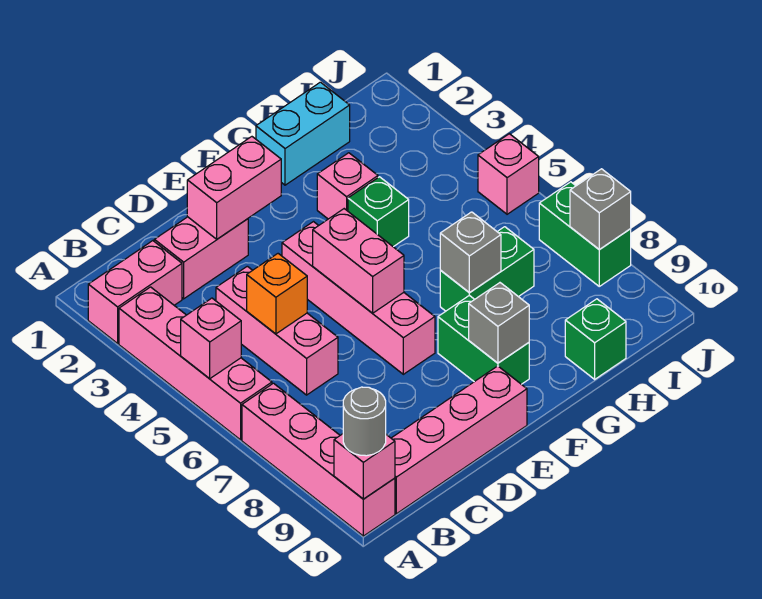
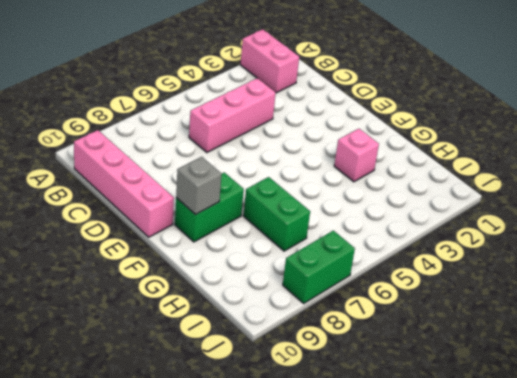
none -> pink 1x4 brick [119,287,272,440]
none -> pink 1x4 brick [242,383,395,536]
none -> pink 1x2 brick [154,217,248,299]

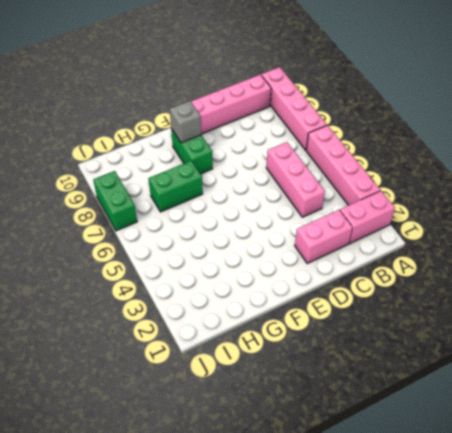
none -> pink 1x4 brick [282,222,435,374]
none -> cyan 1x2 brick [256,82,350,185]
none -> pink 1x1 brick [317,153,378,219]

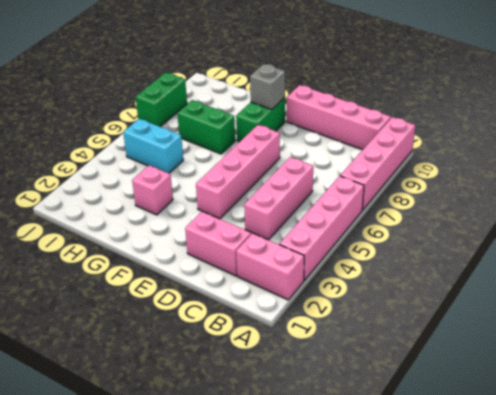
cyan 1x2 brick [123,119,183,173] -> cyan 1x2 brick moved to [256,82,350,185]
none -> green 1x1 brick [348,177,409,247]
none -> green 1x1 brick [565,299,626,379]
none -> pink 1x1 brick [478,134,539,214]

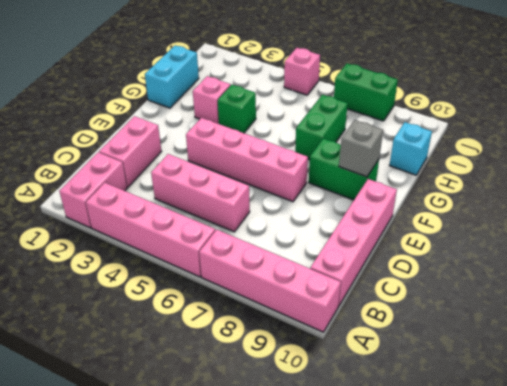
cyan 1x1 brick [390,122,432,175] -> green 1x1 brick [565,299,626,379]
none -> pink 1x1 brick [181,298,241,379]
none -> pink 1x1 brick [334,434,395,499]
none -> orange 1x1 brick [247,254,307,334]

